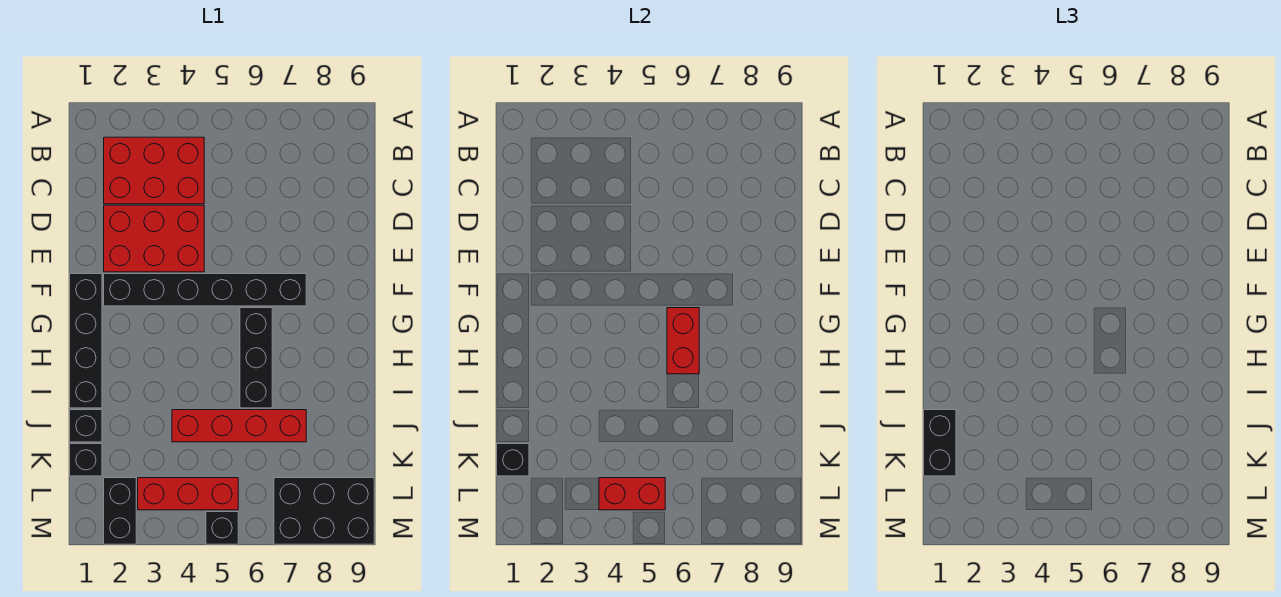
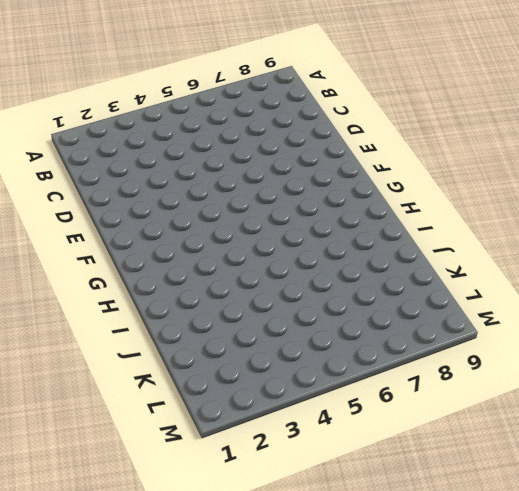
none -> red 2x3 brick [104,137,204,204]
none -> red 2x3 brick [104,205,204,272]
none -> black 1x4 brick [70,274,102,408]

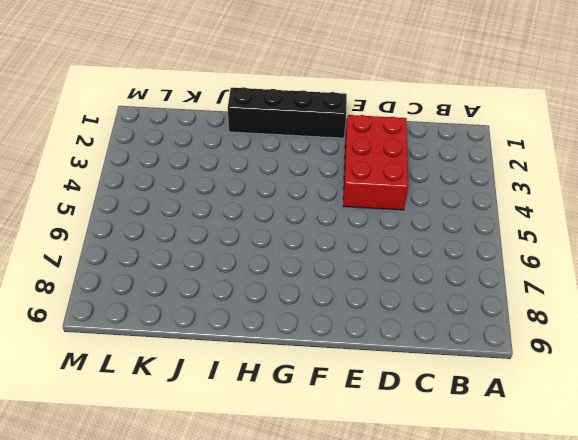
none -> red 2x3 brick [104,137,204,204]
none -> black 1x6 brick [104,274,306,306]
none -> black 1x3 brick [240,308,272,408]

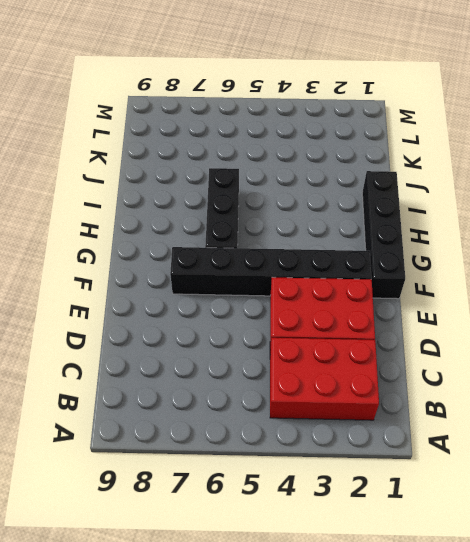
none -> black 1x1 brick [70,410,102,442]
none -> red 1x4 brick [172,410,306,442]
none -> black 1x1 brick [70,444,102,476]

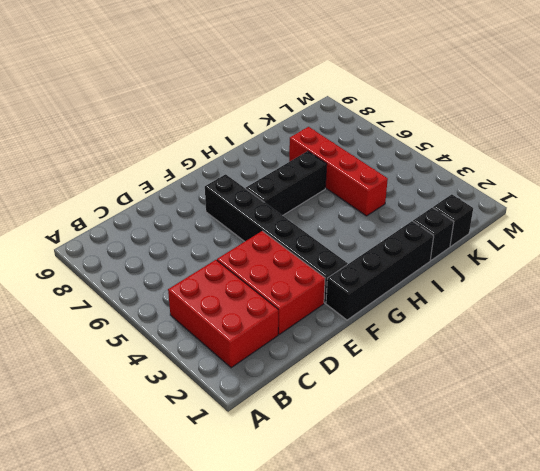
none -> black 1x2 brick [104,478,136,544]
none -> red 1x3 brick [138,478,238,510]
none -> black 2x3 brick [274,478,374,544]

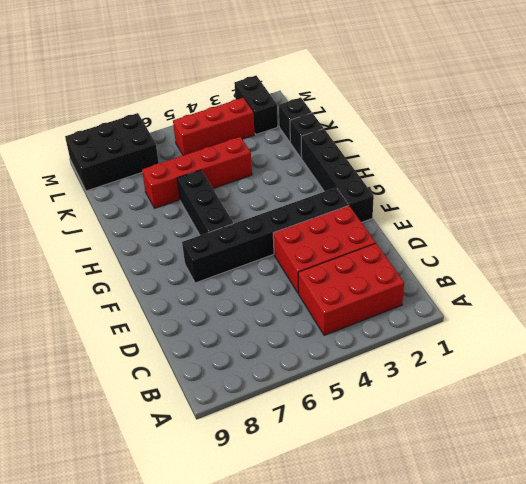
none -> black 1x1 brick [206,512,238,544]
none -> red 1x2 brick [667,308,699,374]
none -> black 1x1 brick [497,444,529,476]

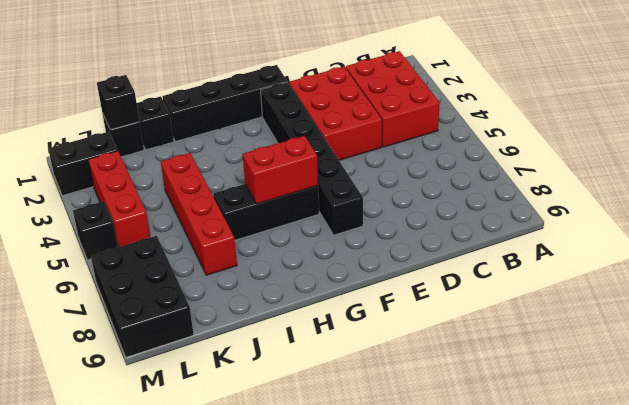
none -> red 1x2 brick [599,478,665,510]
none -> black 1x2 brick [924,410,956,476]

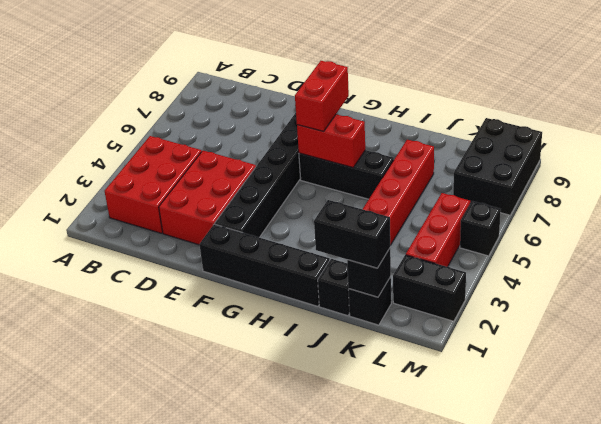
red 1x2 brick [295,61,349,132] -> red 1x2 brick moved to [599,478,665,510]

